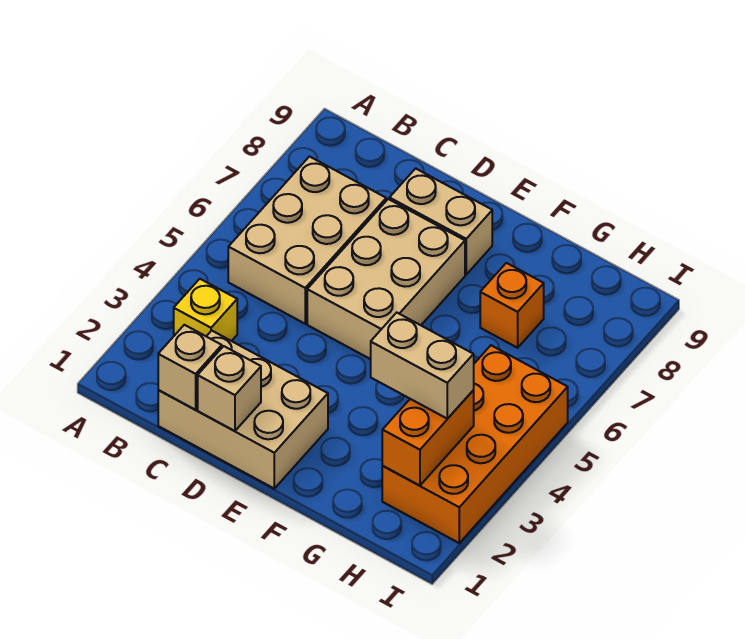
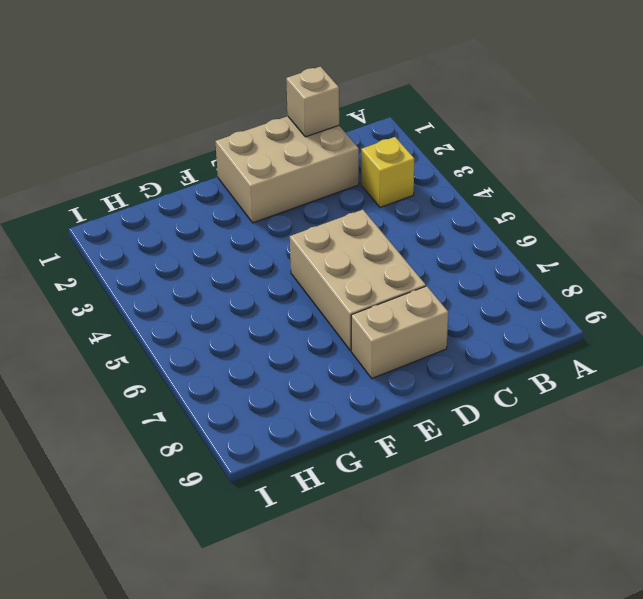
none -> tan 2x3 brick [228,157,386,324]
none -> orange 1x1 brick [480,263,544,348]

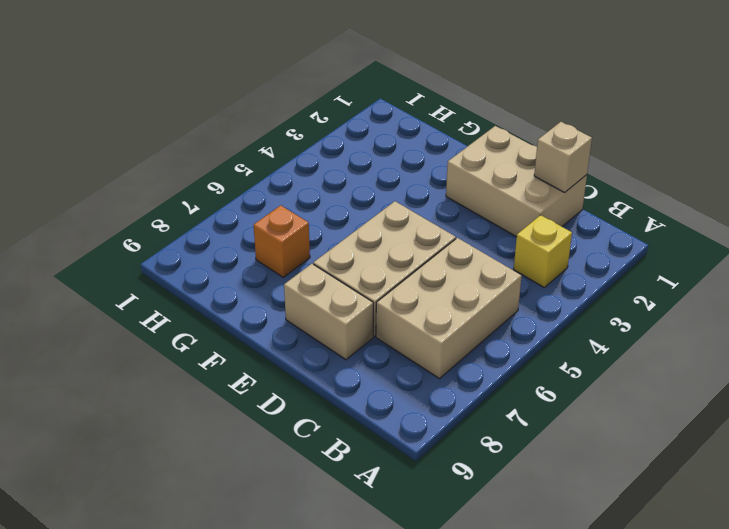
none -> orange 2x4 brick [382,345,568,543]
none -> tan 1x1 brick [198,346,261,431]

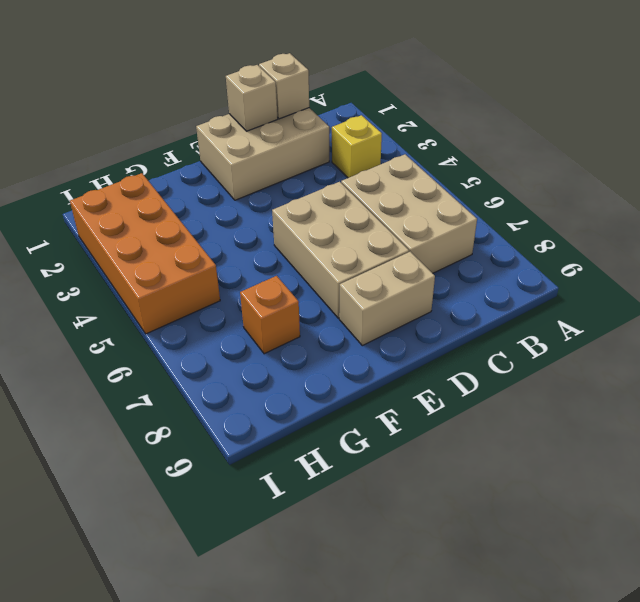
none -> orange 1x2 brick [382,391,474,486]
none -> tan 1x2 brick [371,313,474,419]

